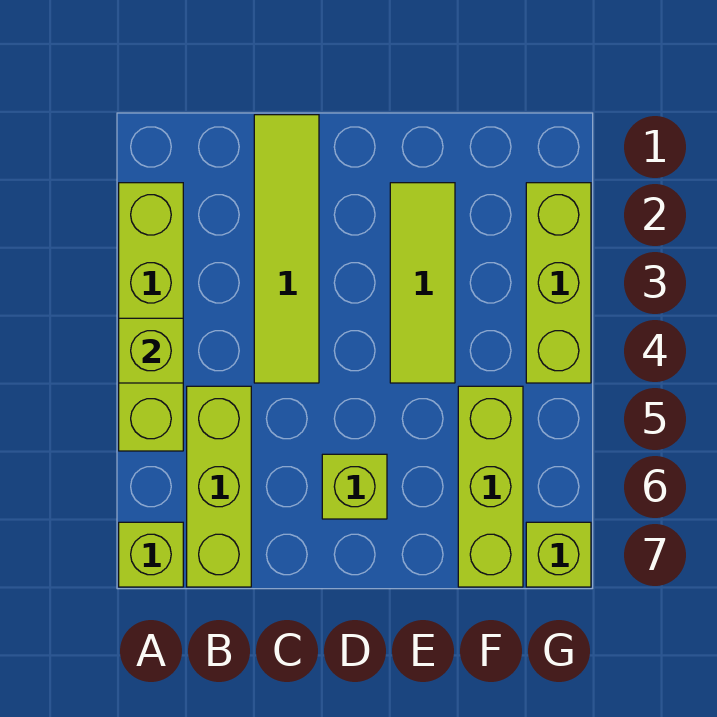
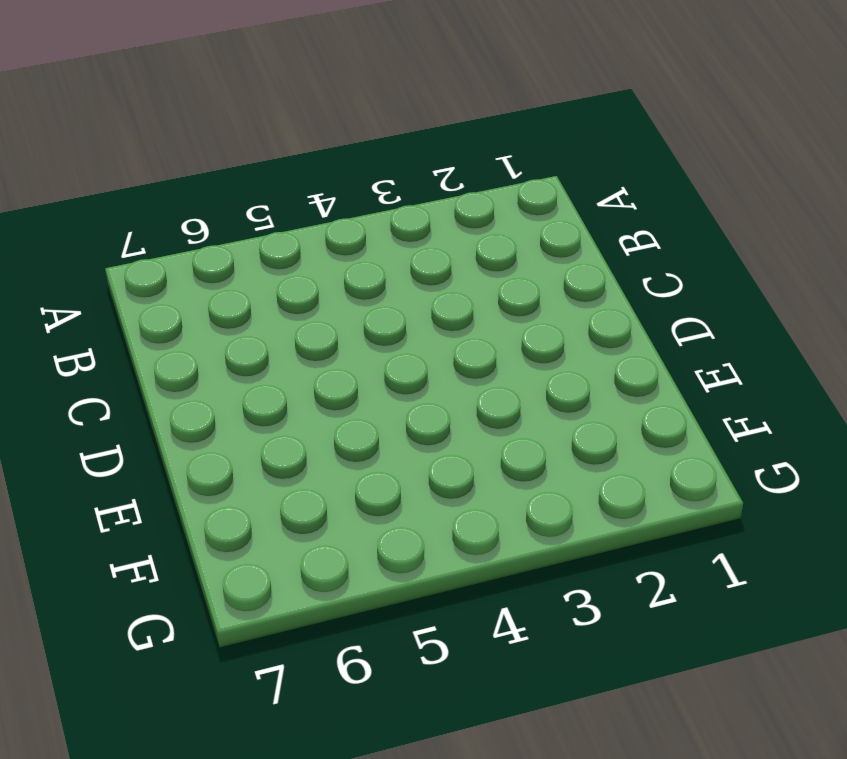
none -> lime 1x4 brick [119,183,183,451]
none -> lime 1x1 brick [119,522,183,587]

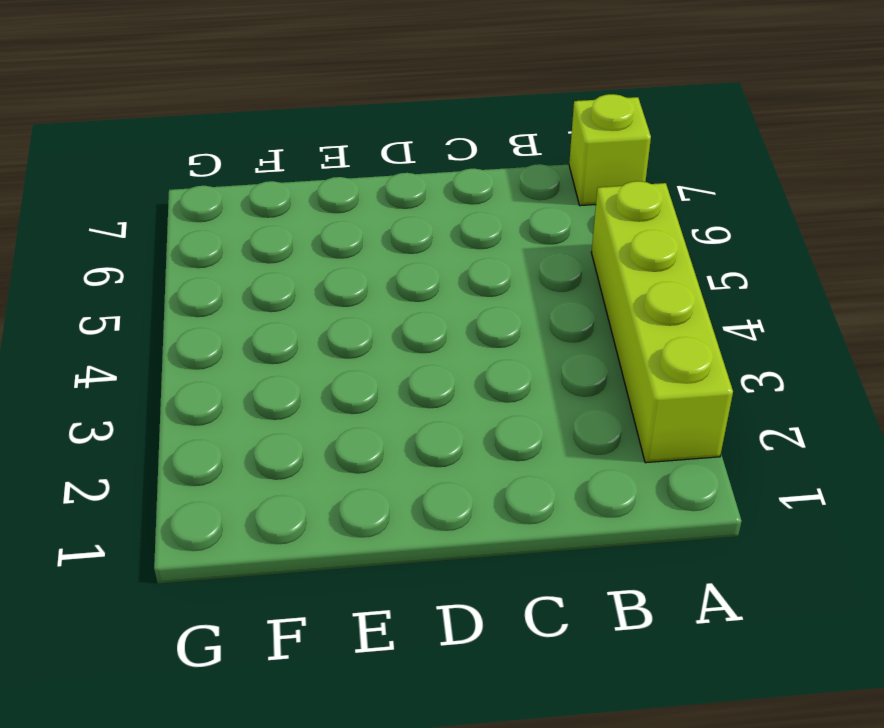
none -> lime 1x3 brick [187,386,251,587]
none -> lime 1x4 tile [254,115,319,383]

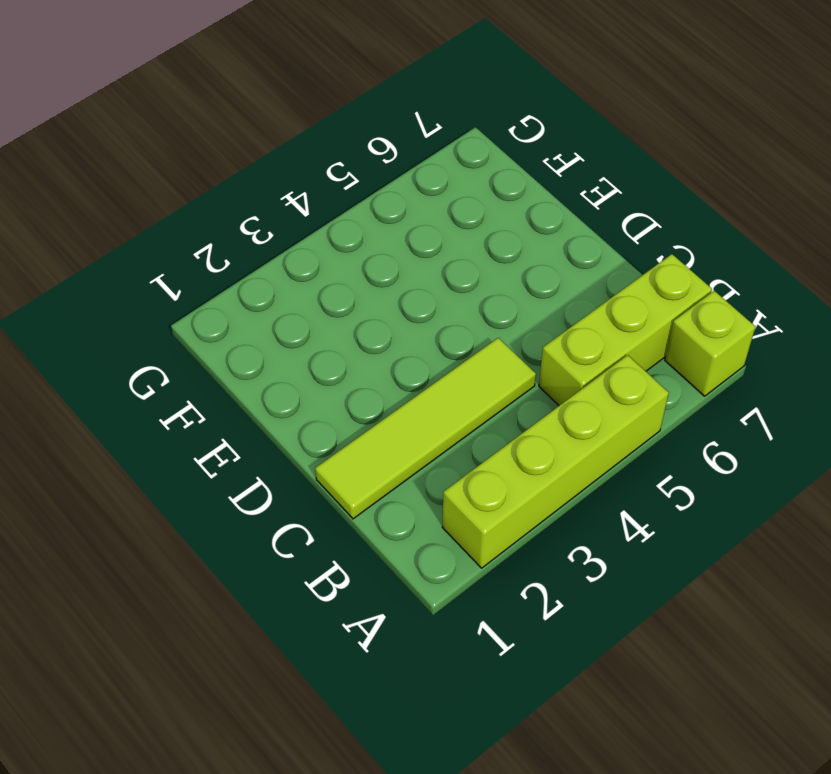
none -> lime 1x1 brick [322,454,387,519]
none -> lime 1x3 tile [390,183,455,383]

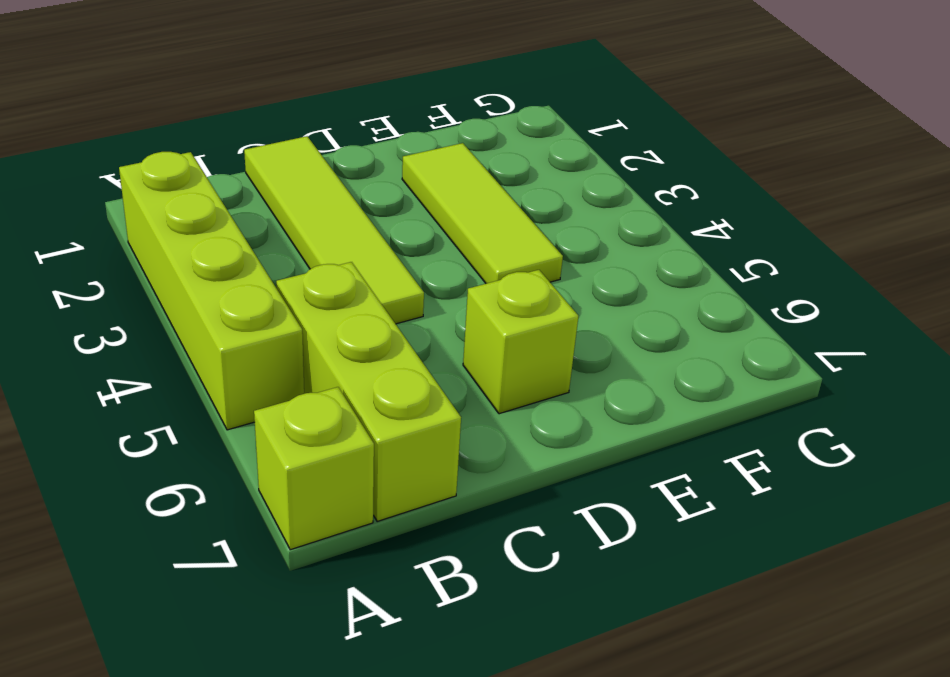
none -> lime 1x3 brick [458,386,523,587]
none -> lime 1x3 brick [526,183,591,383]

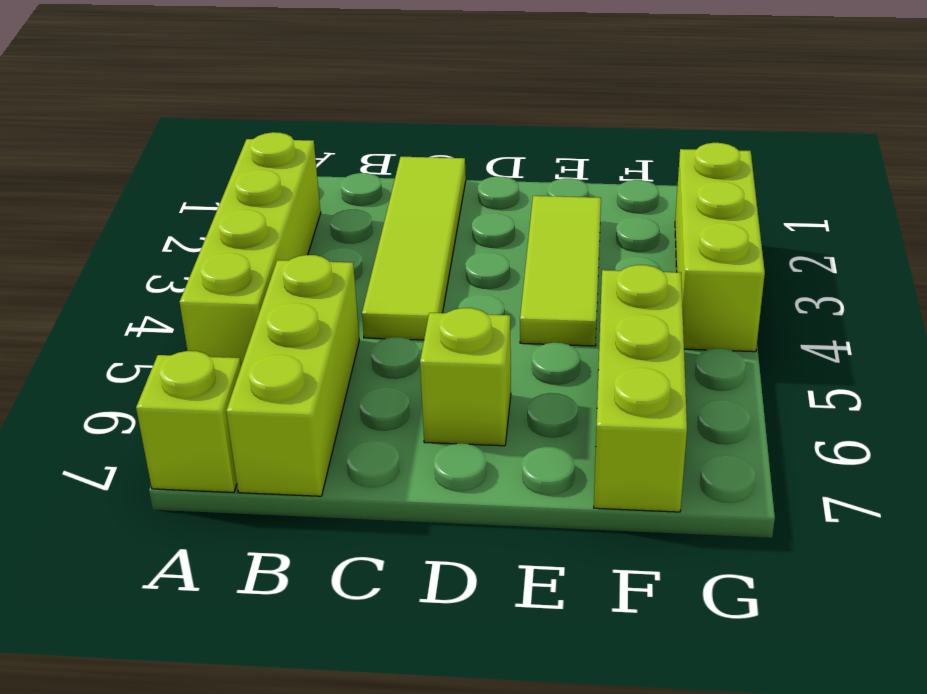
none -> lime 1x1 brick [526,522,591,587]
none -> lime 1x1 brick [119,318,183,383]

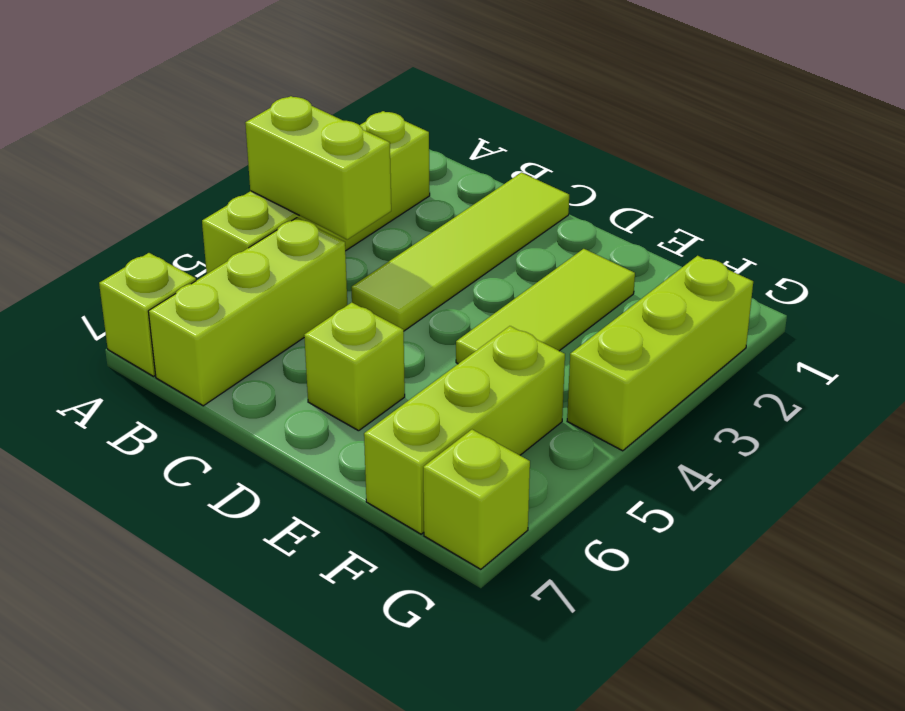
lime 1x2 brick [245,96,391,239] -> lime 1x1 brick [119,318,183,383]

